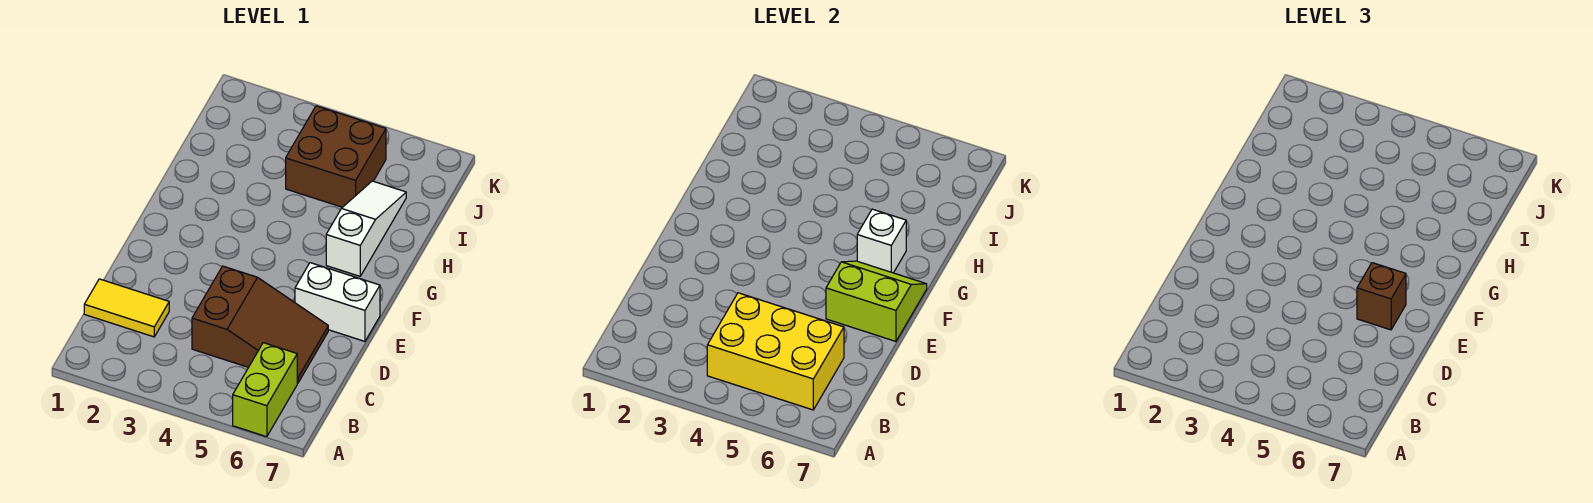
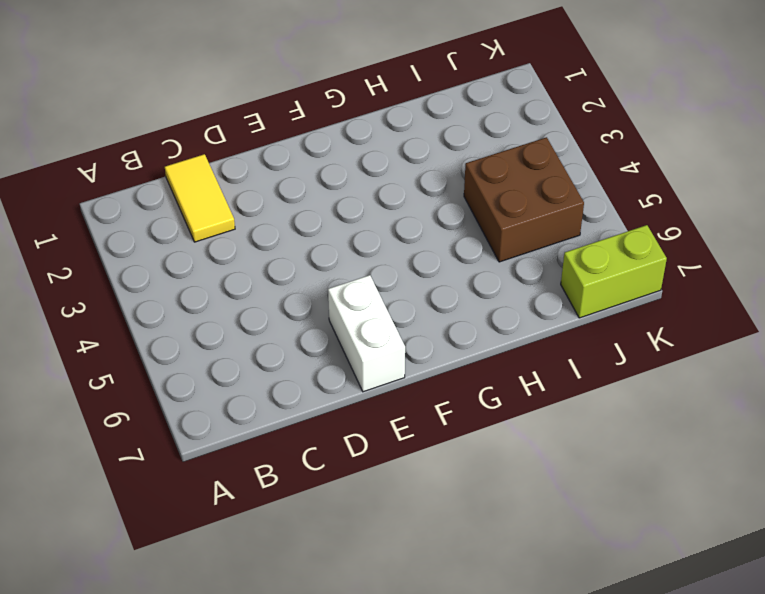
lime 1x2 brick [561,225,667,318] -> lime 1x2 brick moved to [233,343,297,437]
none -> brown 2x3 slope [192,266,328,383]
none -> white 1x3 slope [326,181,406,276]

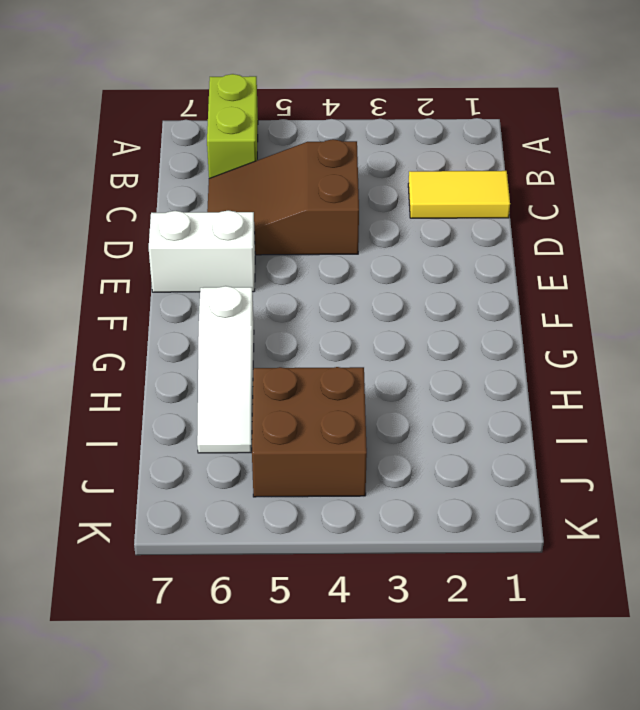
none -> yellow 2x3 brick [707,293,844,410]
none -> lime 2x2 slope [826,261,927,341]

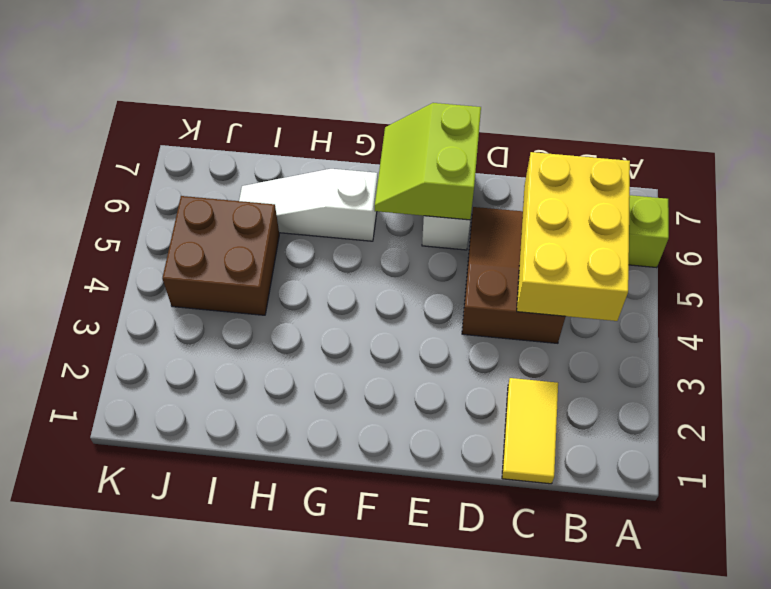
none -> white 1x1 brick [857,209,906,273]
none -> brown 1x1 brick [1357,263,1406,330]

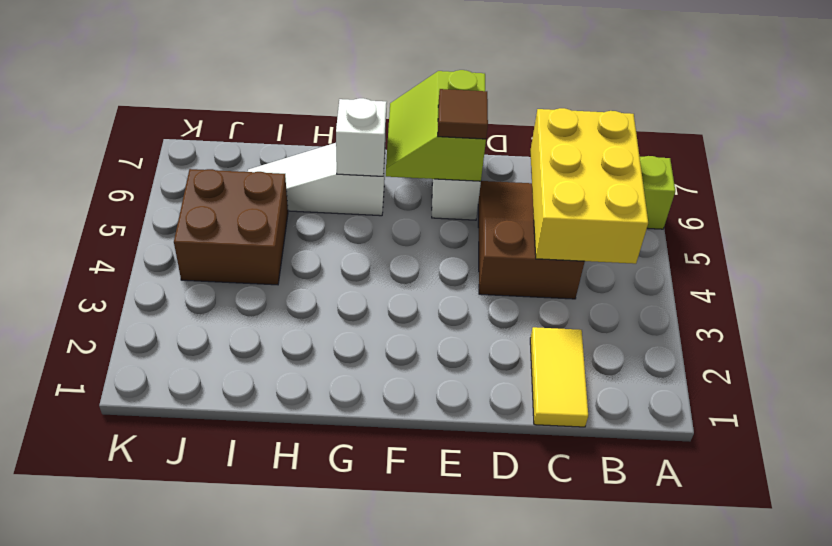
brown 1x1 tile [438,89,488,139] -> brown 1x1 brick [1357,263,1406,330]

